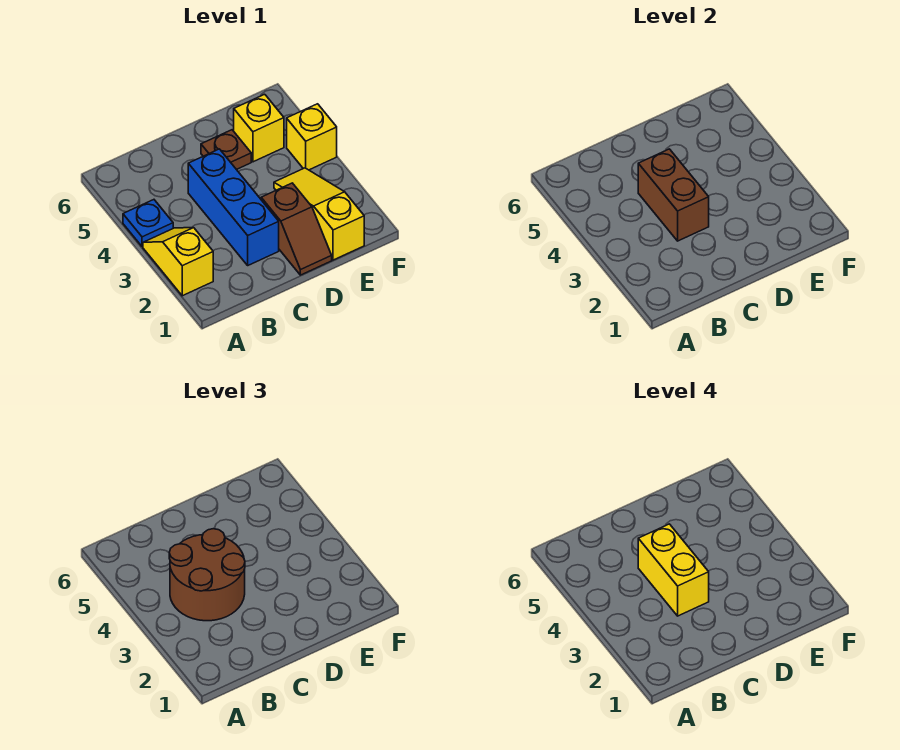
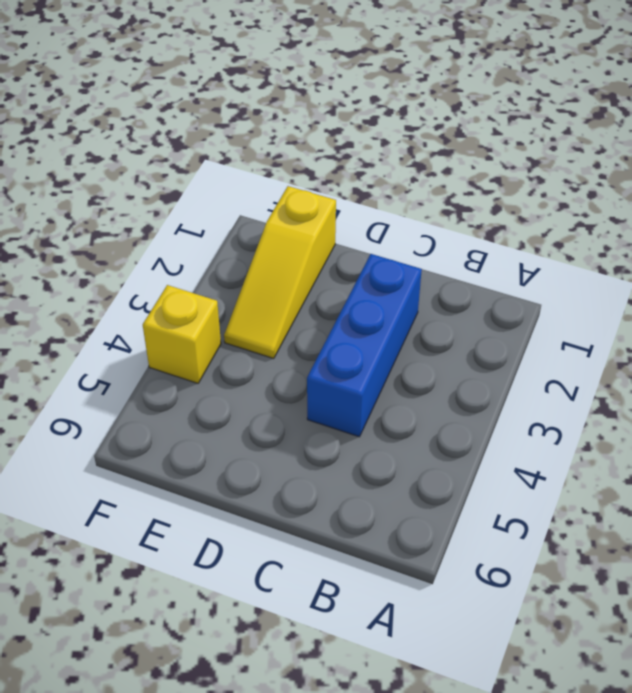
none -> yellow 1x2 slope [143,228,213,296]
none -> blue 1x1 plate [123,200,173,247]

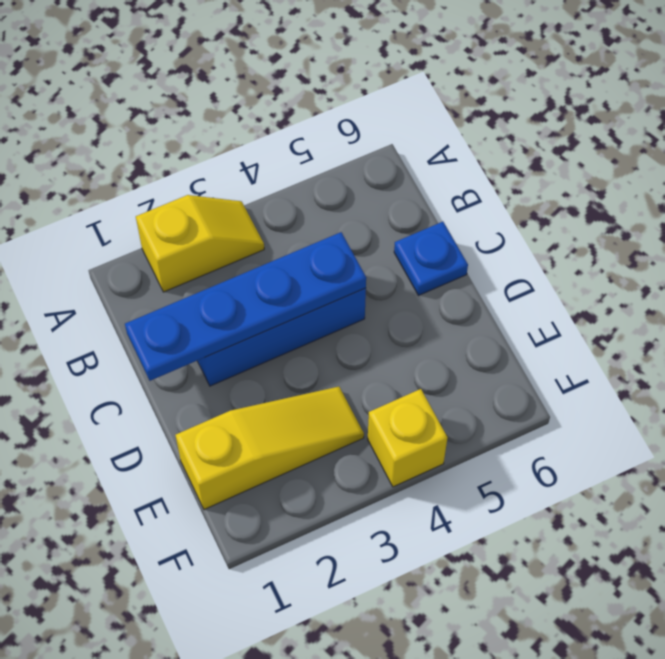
blue 1x4 plate [125,232,366,381] -> brown 1x2 brick [638,149,709,241]
blue 1x1 plate [394,222,468,296] -> blue 1x1 plate moved to [123,200,173,247]
none -> brown 1x2 slope [261,183,332,275]
none -> brown 1x1 plate [201,130,251,170]

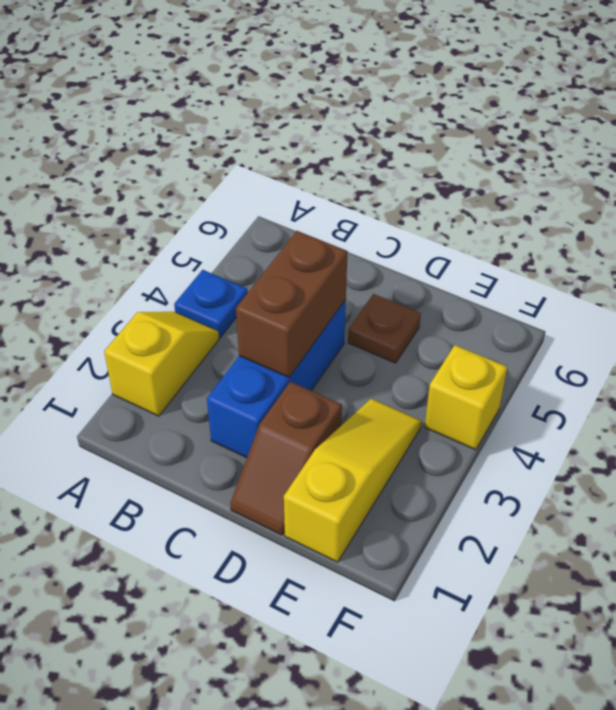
none -> yellow 1x1 brick [234,94,284,162]
none -> brown 2x2 round brick [169,529,245,621]

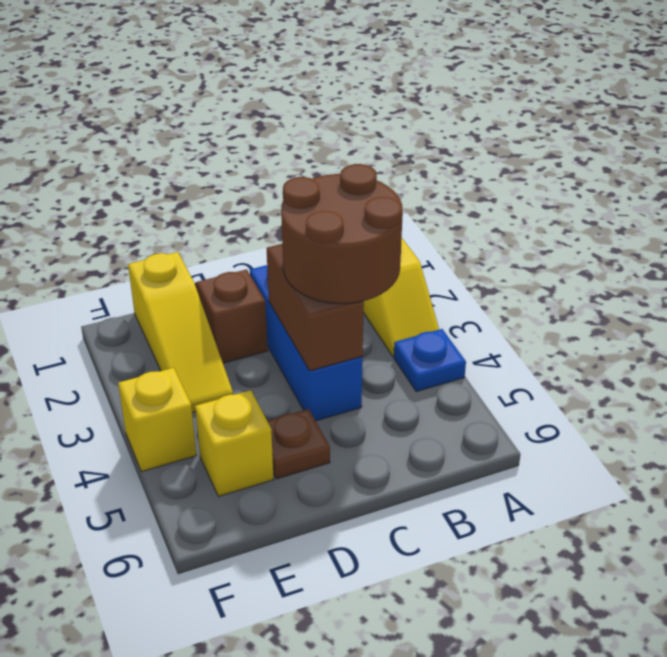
none -> yellow 1x2 brick [638,524,709,616]

